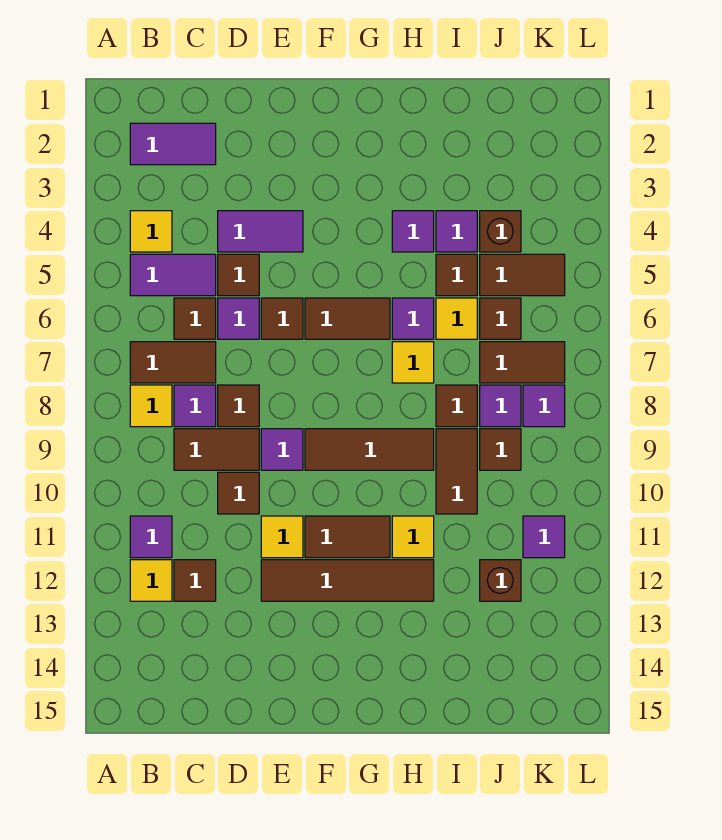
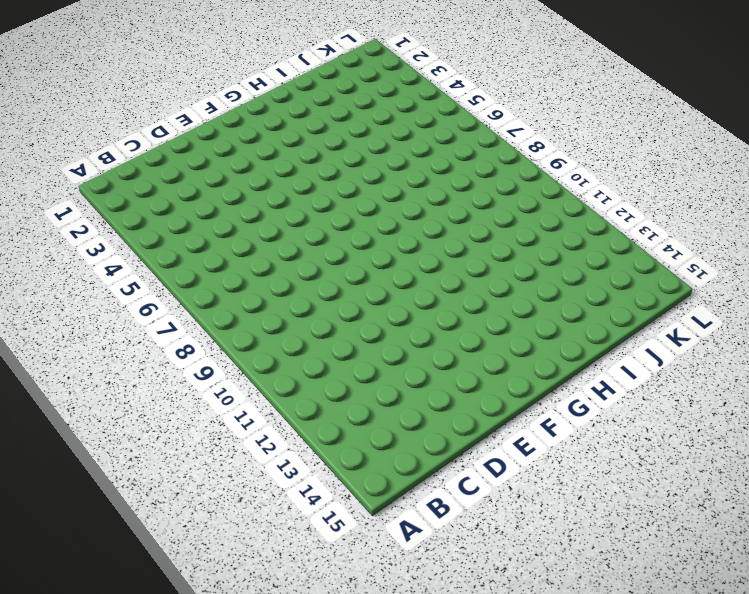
none -> purple 1x2 tile [130,123,216,165]
none -> yellow 1x1 tile [130,211,172,252]
none -> purple 1x2 tile [130,254,216,296]
none -> brown 1x2 tile [130,342,216,383]

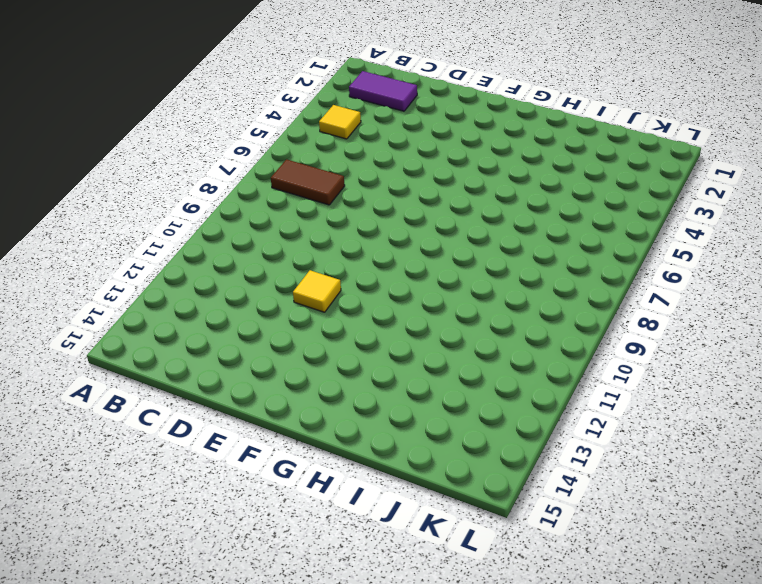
none -> purple 1x2 tile [130,254,216,296]
none -> yellow 1x1 tile [130,385,172,427]
none -> purple 1x1 tile [130,516,172,558]
none -> yellow 1x1 tile [130,560,172,601]

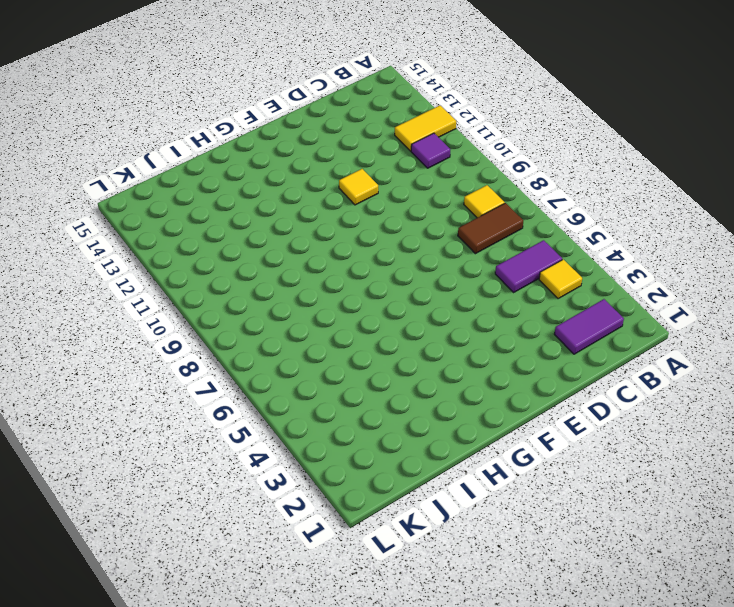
yellow 1x2 tile [395,105,456,151] -> yellow 1x1 tile [130,560,172,601]
none -> brown 1x1 tile [174,298,216,339]
none -> purple 1x1 tile [174,385,216,427]
none -> brown 1x2 tile [174,429,259,470]
none -> brown 1x1 tile [174,560,216,601]

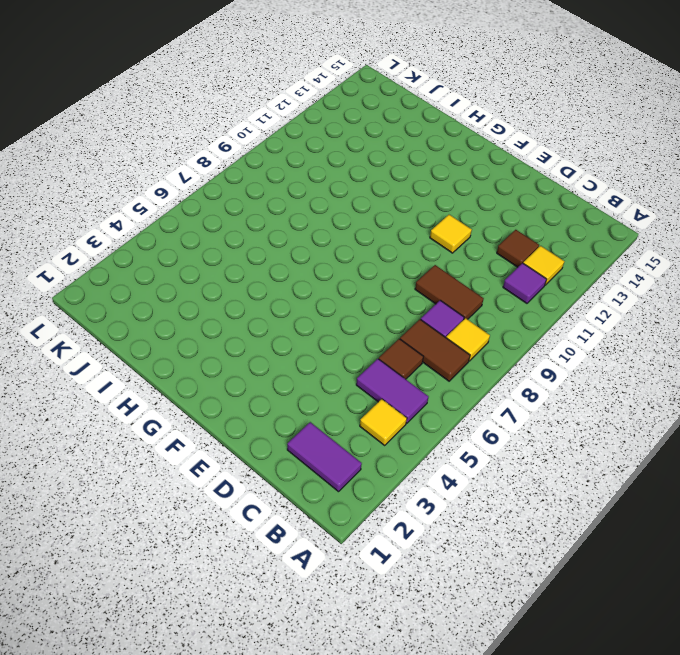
none -> purple 1x2 tile [218,211,303,252]
none -> brown 1x1 tile [218,254,259,296]
none -> purple 1x1 tile [218,298,259,339]
none -> brown 1x1 tile [218,385,259,427]

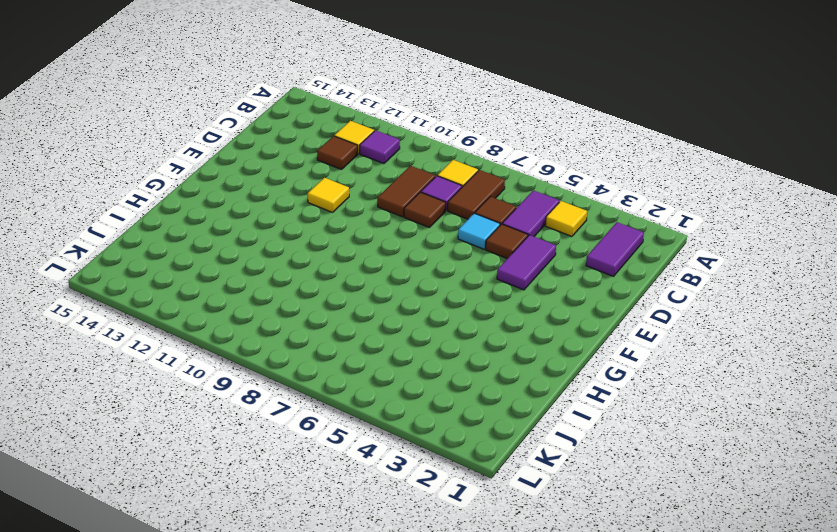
cyan 1x1 tile [458,213,500,249] -> purple 1x1 tile [218,298,259,339]
none -> brown 1x1 tile [218,472,259,514]
none -> brown 1x1 tile [261,298,303,339]
none -> purple 1x1 tile [261,429,303,470]
none -> brown 1x4 tile [261,560,434,601]

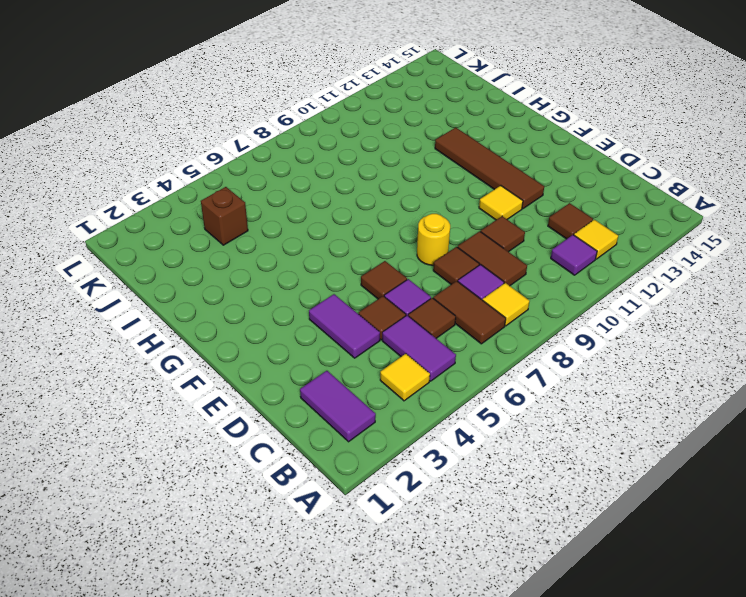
yellow 1x1 round brick [417,214,450,265] -> none
none -> purple 1x1 tile [261,429,303,470]
none -> brown 1x2 tile [305,298,390,339]
none -> brown 1x3 tile [305,429,434,470]
none -> brown 1x2 tile [305,516,390,558]

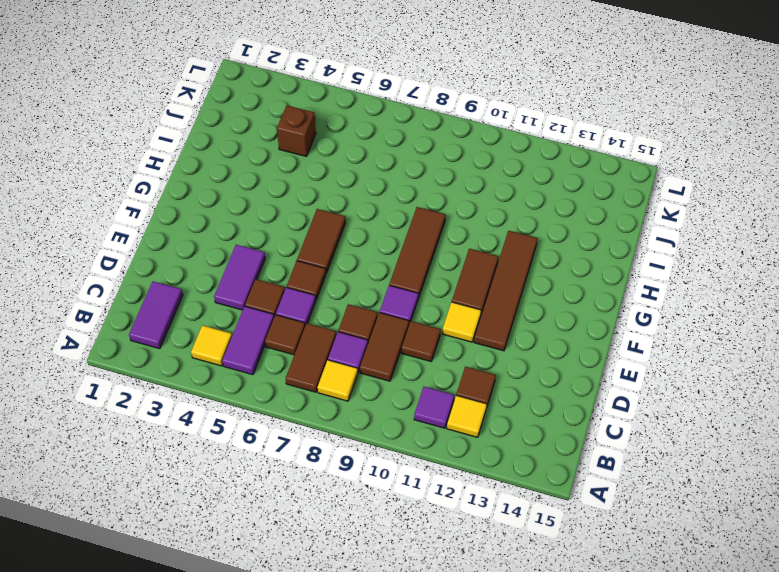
none -> purple 1x1 tile [392,211,434,252]
none -> purple 1x1 tile [392,298,434,339]
none -> yellow 1x1 tile [392,342,434,383]
none -> yellow 1x1 tile [392,516,434,558]

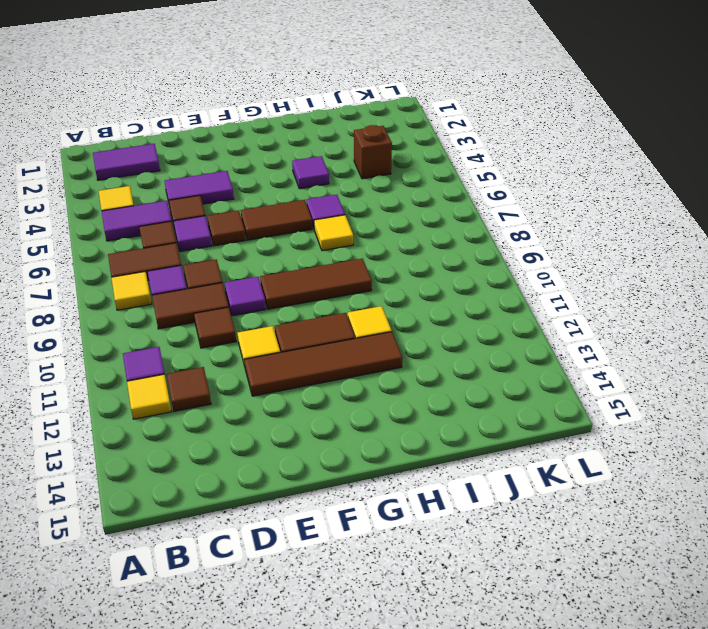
none -> purple 1x1 tile [436,211,477,252]
none -> brown 1x1 tile [436,254,477,296]
none -> yellow 1x1 tile [436,298,477,339]
none -> brown 1x1 tile [436,385,477,427]

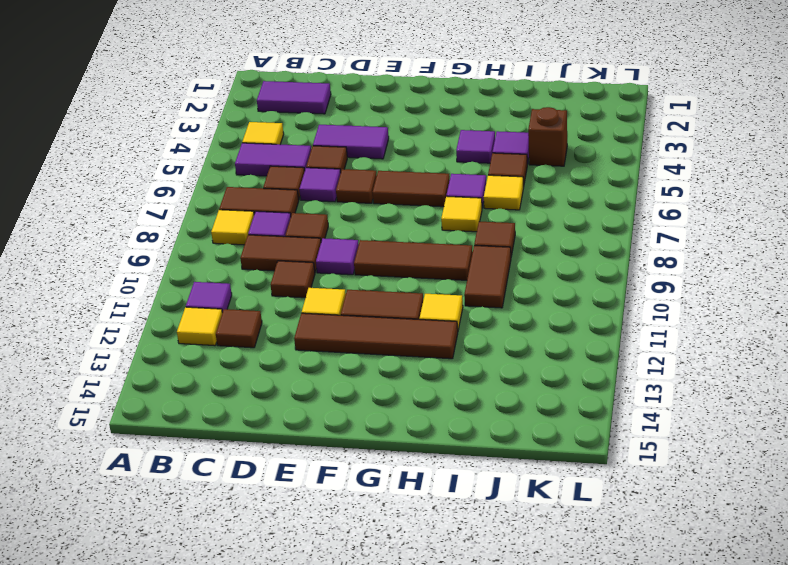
none -> brown 1x2 tile [480,254,565,296]
none -> brown 1x1 tile [480,298,521,339]
none -> brown 1x2 tile [480,342,565,383]
none -> purple 1x1 tile [480,385,521,427]

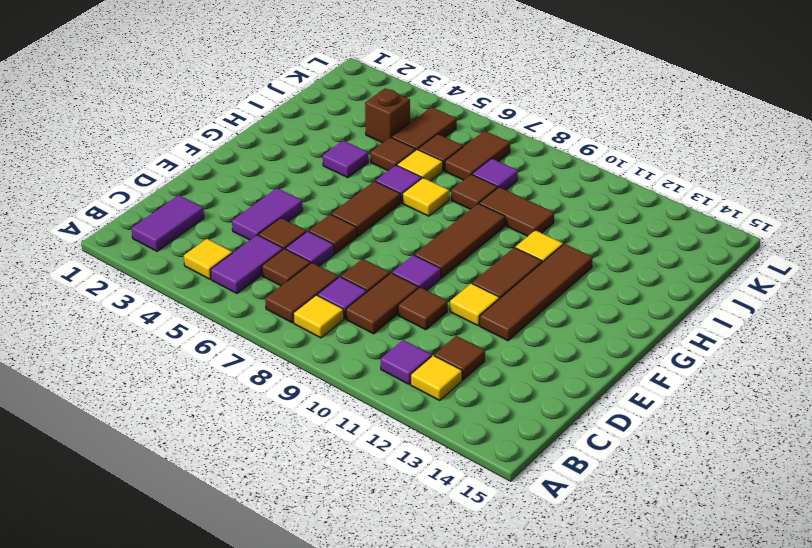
none -> purple 1x1 tile [436,211,477,252]
none -> brown 1x1 tile [480,429,521,470]
none -> brown 1x1 brick [480,560,521,601]
none -> purple 1x1 tile [523,385,565,427]

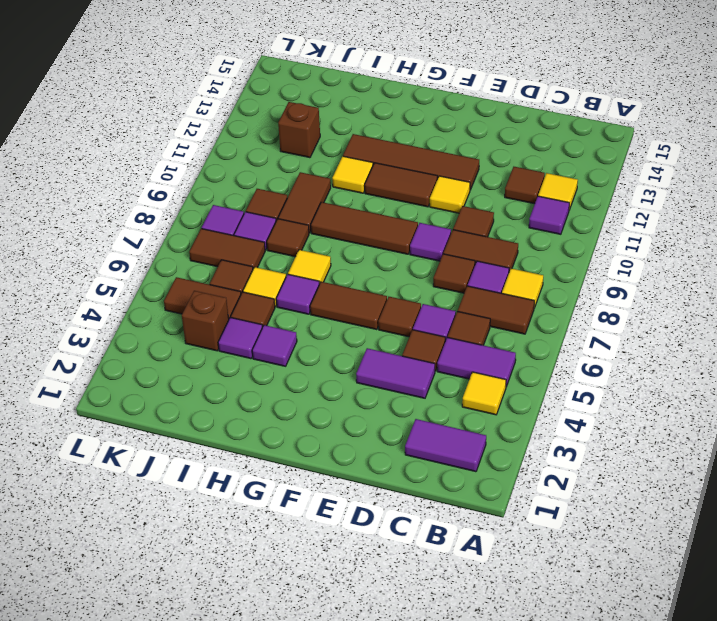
none -> purple 1x1 tile [523,516,565,558]

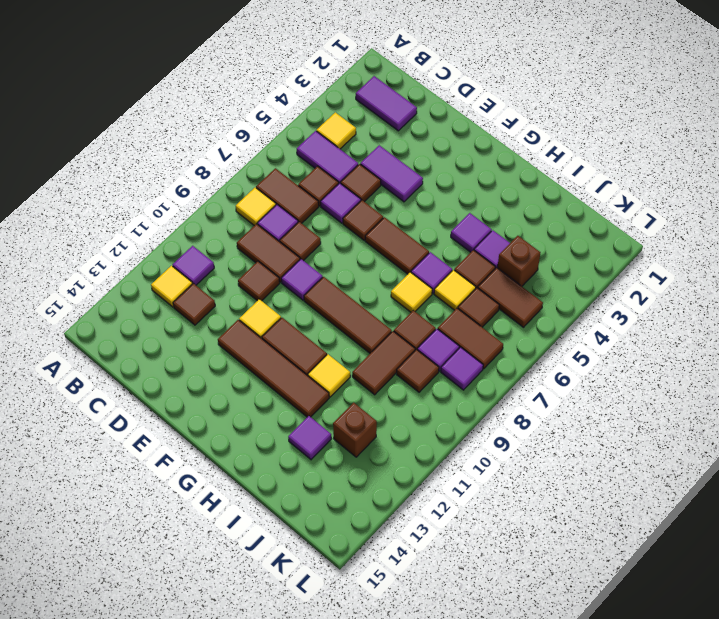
purple 1x1 tile [288,416,331,460] -> purple 1x1 tile moved to [523,516,565,558]

